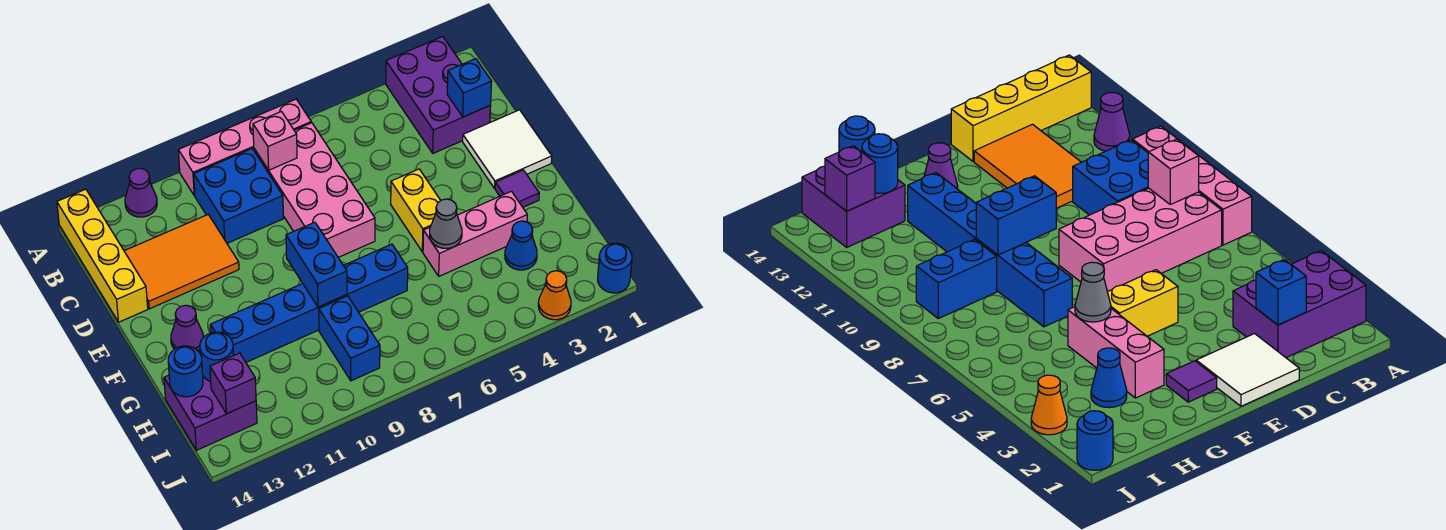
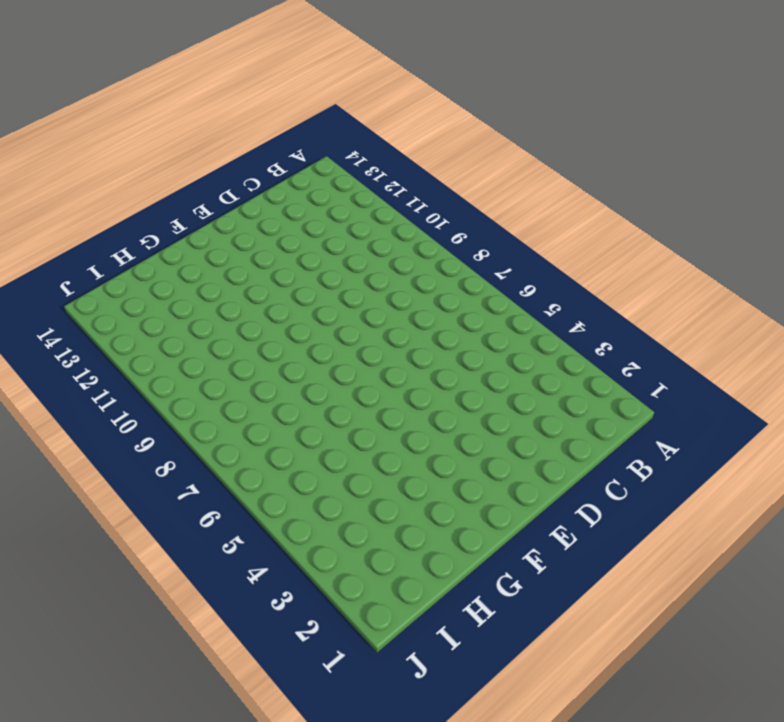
none -> purple 2x3 brick [386,36,491,153]
none -> pink 1x4 brick [178,99,311,196]
none -> purple 1x1 cone [125,168,157,217]

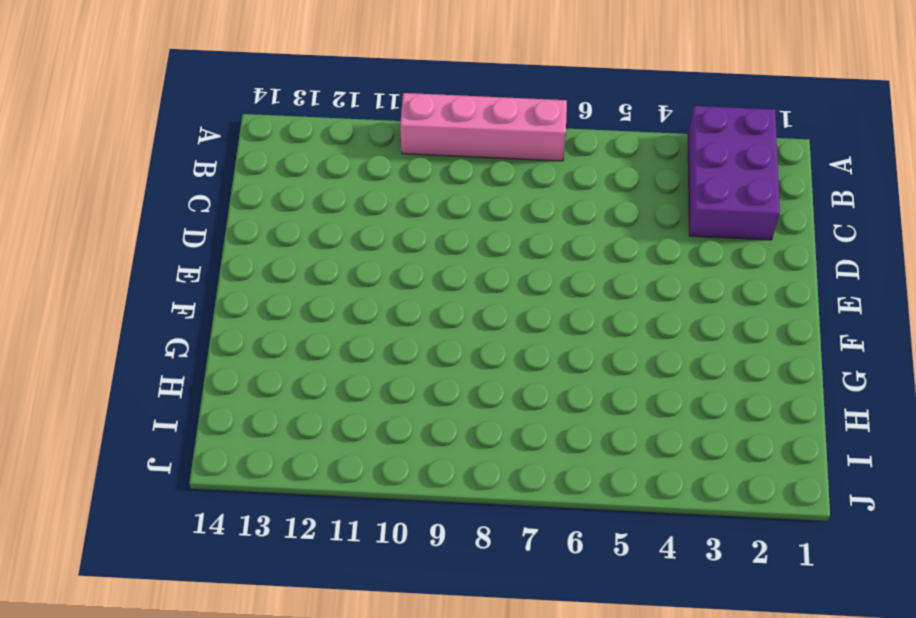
none -> purple 1x1 cone [125,168,157,217]
none -> yellow 1x4 brick [57,189,148,322]
none -> pink 2x4 brick [254,123,375,257]

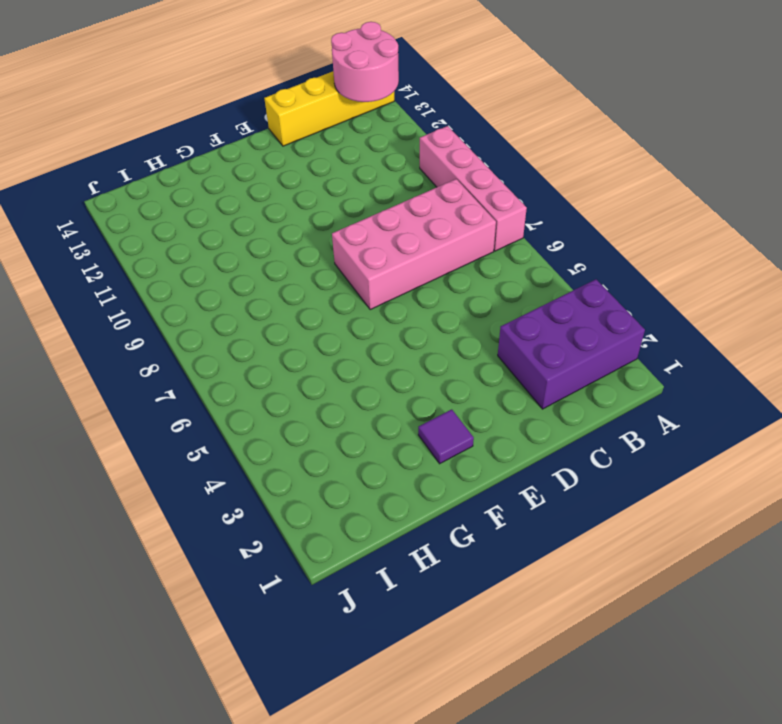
pink 2x2 round brick [331,22,399,102] -> none
none -> purple 1x1 cone [125,168,157,217]
none -> blue 2x2 brick [194,149,284,243]
none -> orange 2x3 tile [124,215,239,309]

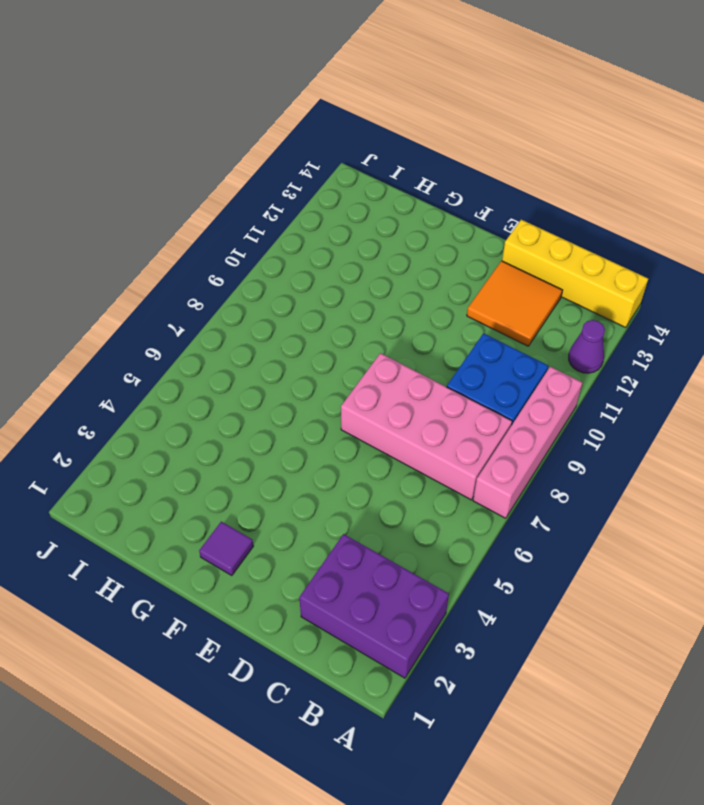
orange 2x2 tile [467,261,563,346] -> orange 2x3 tile [124,215,239,309]
none -> white 2x2 tile [463,110,552,188]
none -> yellow 1x2 brick [391,169,441,252]
none -> purple 1x1 cone [171,305,203,351]

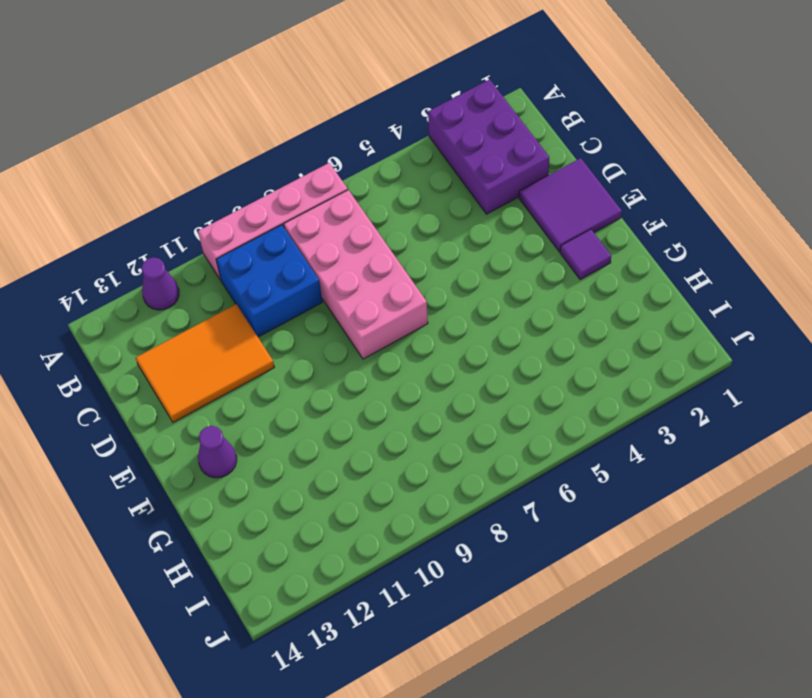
purple 2x2 tile [519,158,622,252] -> white 2x2 tile [463,110,552,188]
none -> yellow 1x4 brick [57,189,148,322]
none -> yellow 1x2 brick [391,169,441,252]
none -> pink 1x3 brick [423,191,527,276]

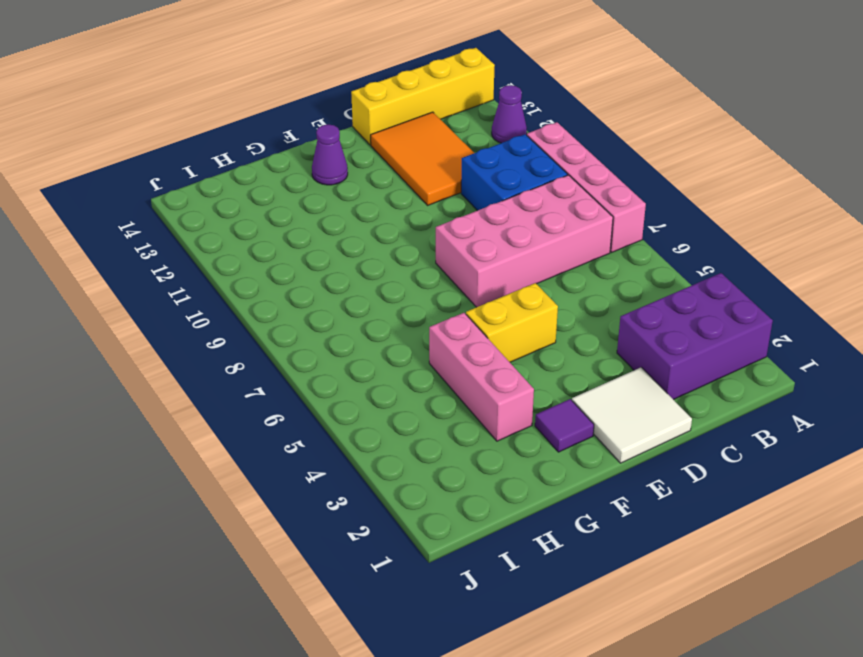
none -> blue 1x6 brick [210,244,408,362]
none -> blue 1x1 cone [505,221,537,270]
none -> blue 1x2 brick [319,296,380,381]

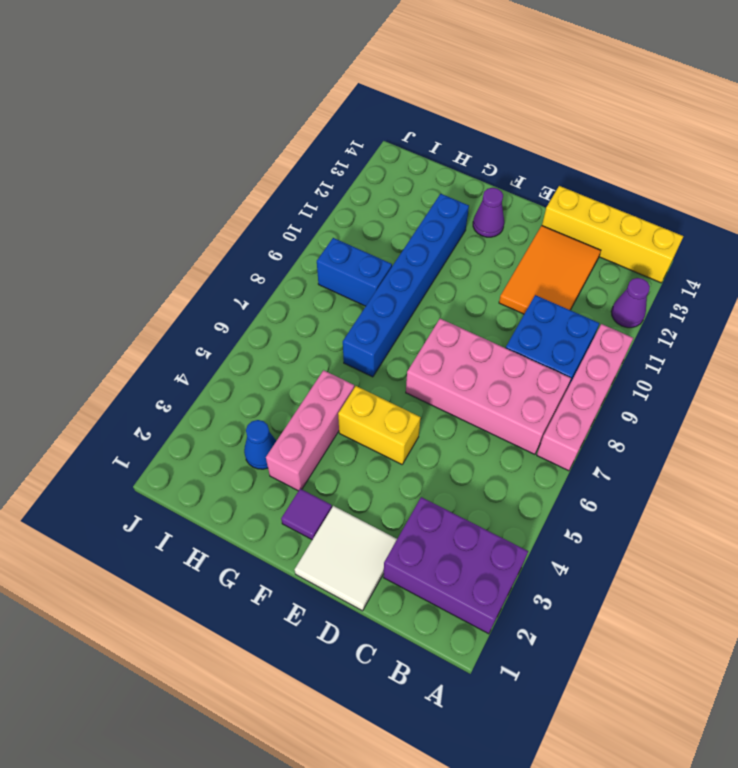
none -> purple 2x2 brick [164,375,257,450]
none -> blue 1x1 round brick [598,243,632,293]
none -> orange 1x1 cone [538,271,571,320]

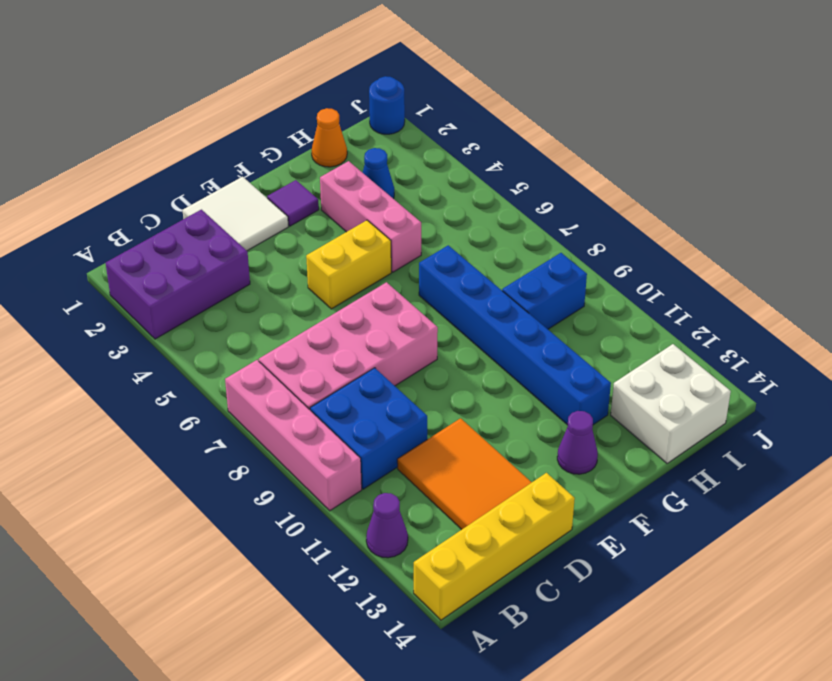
orange 1x1 cone [312,108,347,167] -> orange 1x1 cone moved to [538,271,571,320]
white 2x2 brick [611,344,731,463] -> purple 2x2 brick [164,375,257,450]
none -> pink 1x1 brick [253,112,297,170]
none -> blue 1x1 brick [447,59,492,117]
none -> blue 1x2 brick [286,222,347,307]

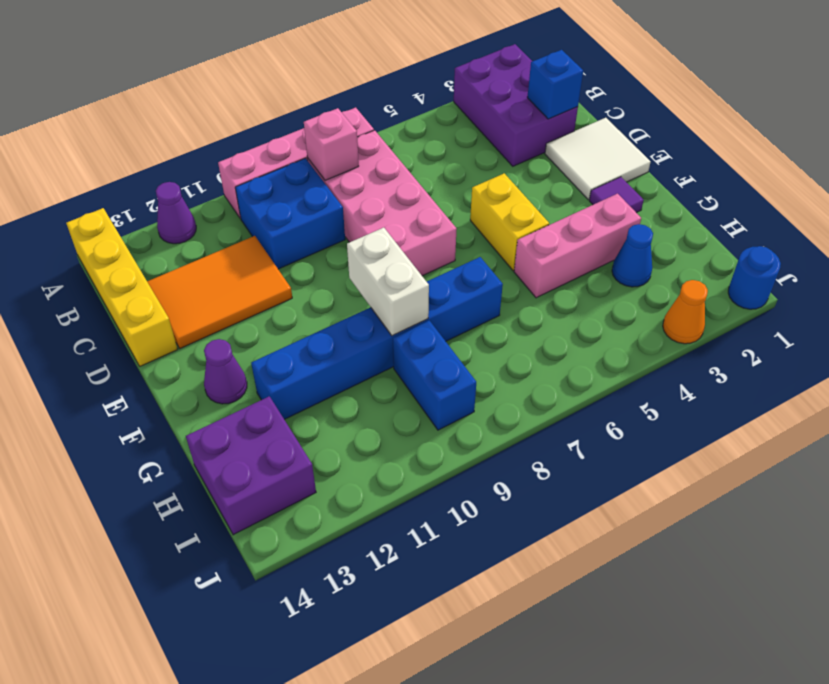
white 1x2 brick [347,227,429,336] -> blue 1x2 brick [286,222,347,307]
none -> grey 1x1 cone [430,199,462,248]
none -> blue 1x1 round brick [200,332,234,382]
none -> blue 1x1 round brick [168,346,203,397]

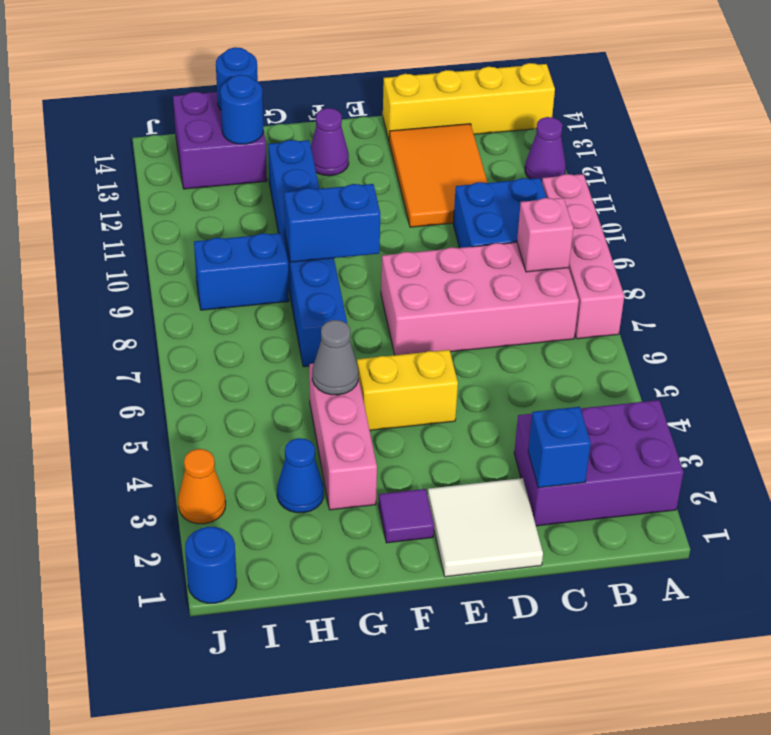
none -> purple 1x1 brick [210,353,256,414]

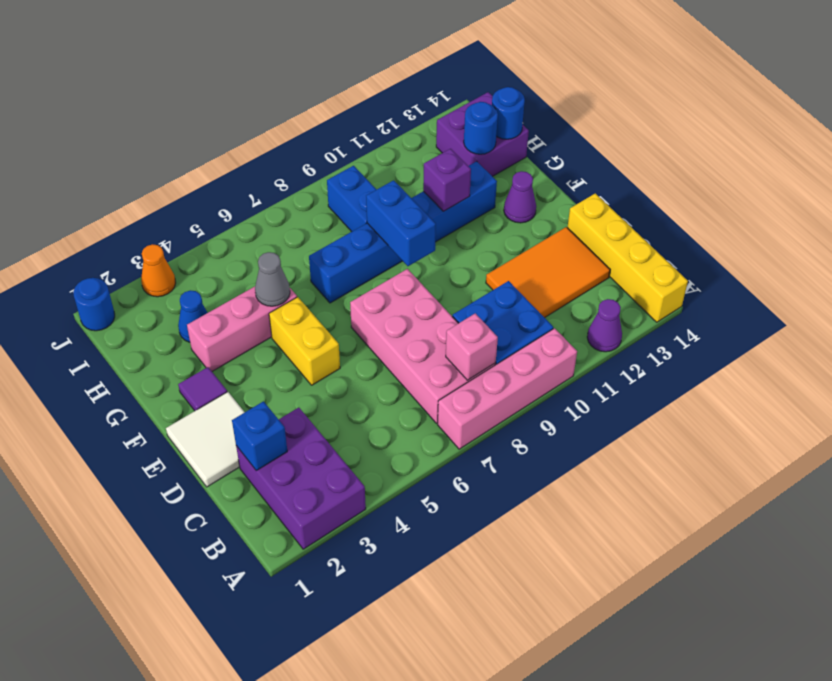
purple 1x1 brick [423,149,471,211] -> purple 1x1 brick moved to [210,353,256,414]

